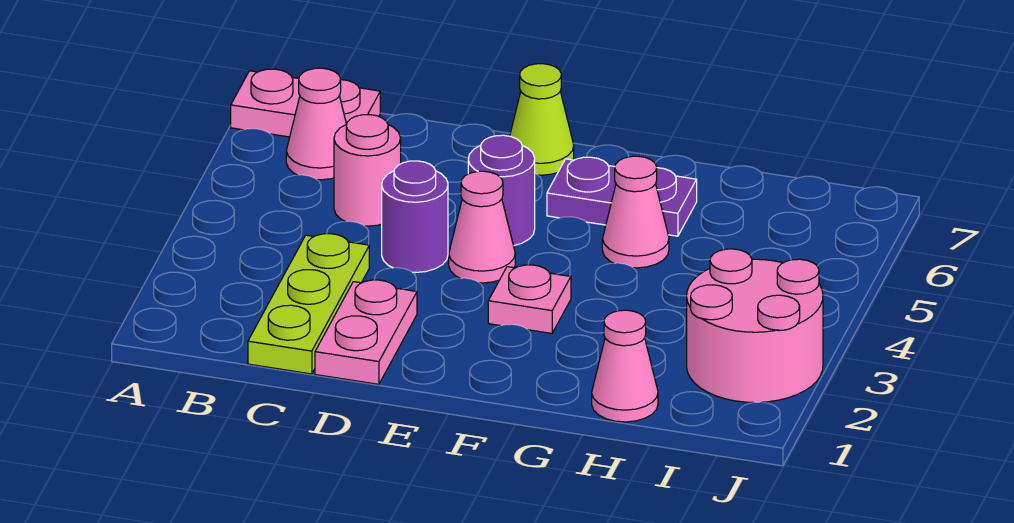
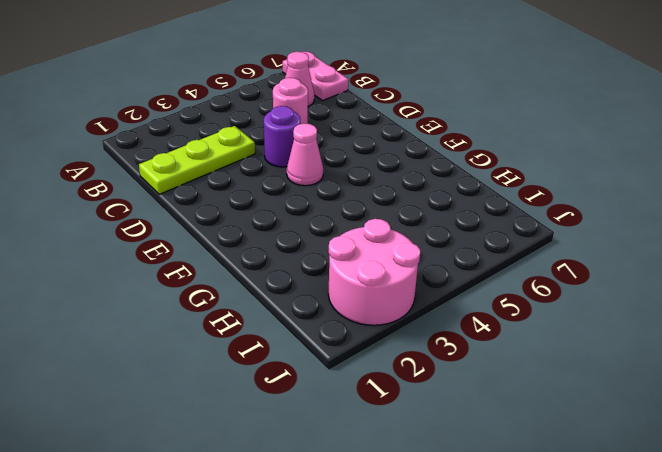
none -> pink 1x2 plate [315,280,417,384]
none -> purple 1x1 round brick [468,135,535,246]
none -> lime 1x1 cone [510,64,574,175]

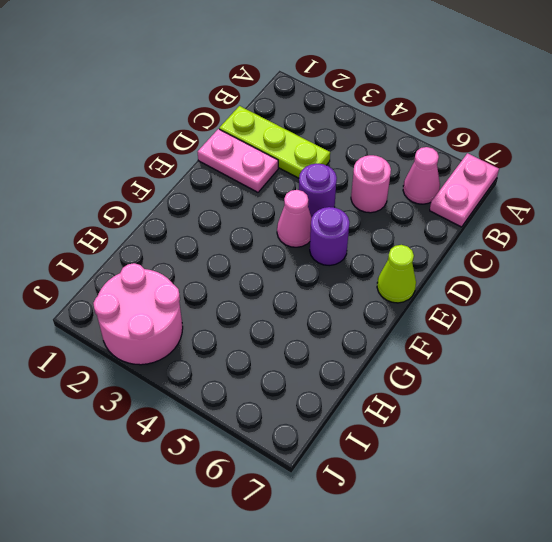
none -> pink 1x1 plate [488,265,571,333]
none -> purple 1x2 plate [547,157,697,236]
none -> pink 1x1 cone [602,156,669,268]

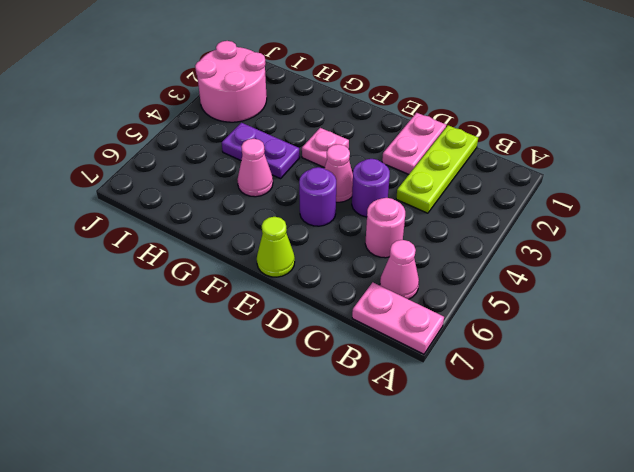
purple 1x2 plate [222,123,300,179] -> purple 1x2 plate moved to [547,157,697,236]
none -> pink 1x1 cone [592,310,658,422]

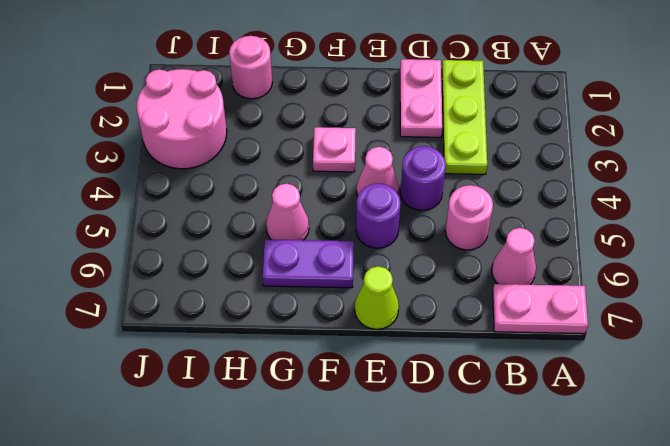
pink 1x1 round brick [229,36,272,99] -> pink 1x1 cone [592,310,658,422]

